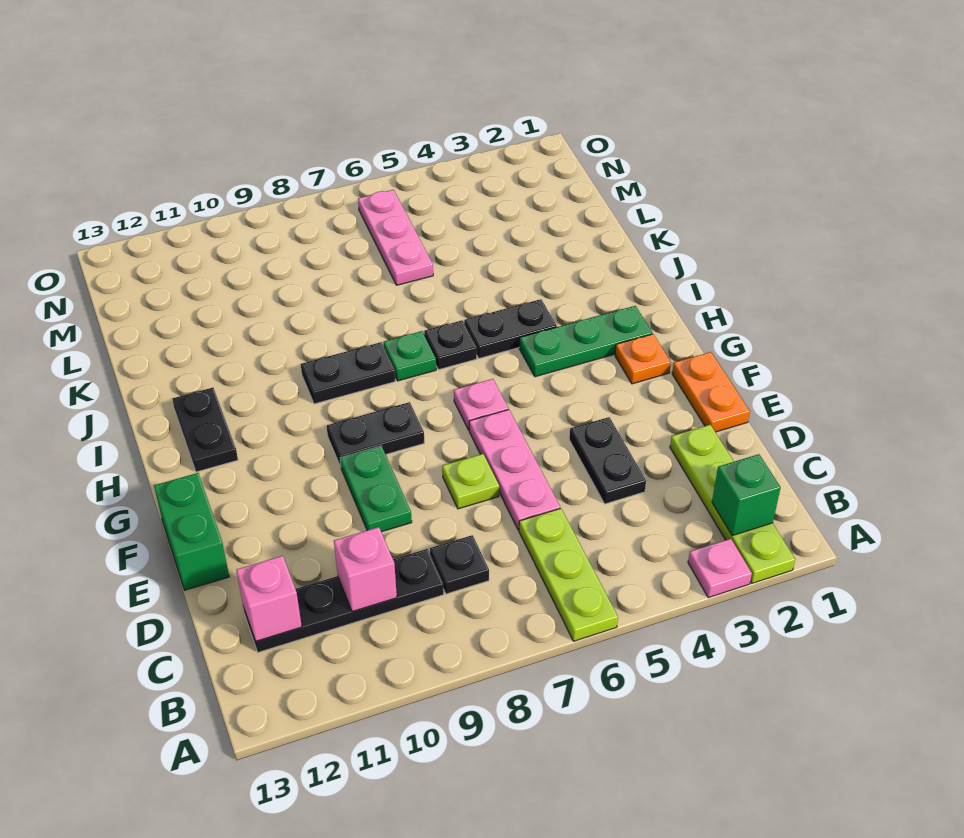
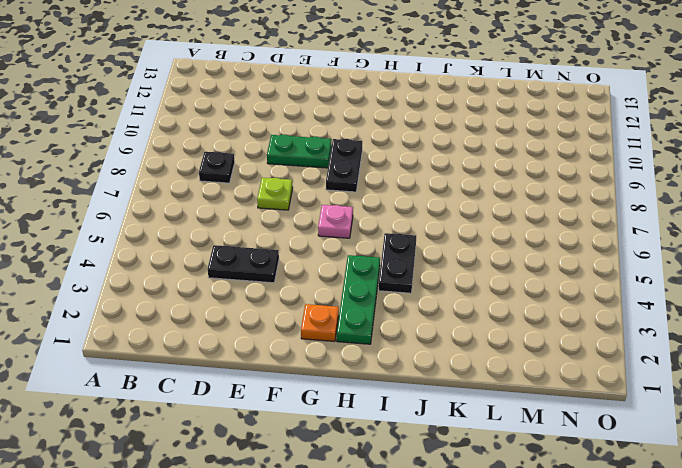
none -> lime 1x4 plate [670,425,795,583]
none -> pink 1x1 plate [688,539,752,598]
none -> lime 1x3 plate [519,508,618,641]

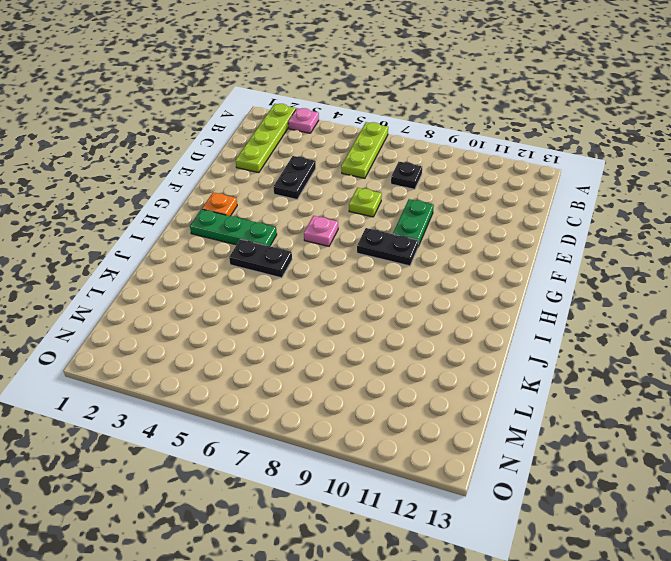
none -> black 1x4 plate [243,549,444,652]
none -> pink 1x3 plate [469,410,560,530]
none -> orange 1x2 plate [672,352,750,432]

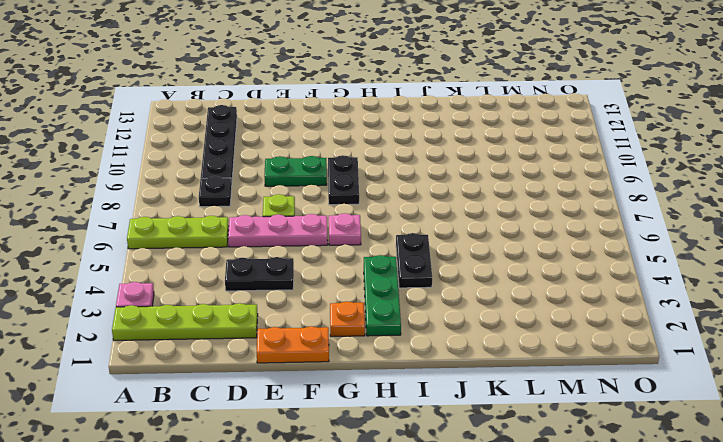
none -> green 1x2 brick [154,473,229,590]
none -> black 1x2 plate [172,388,238,472]
none -> black 1x1 plate [424,321,477,370]

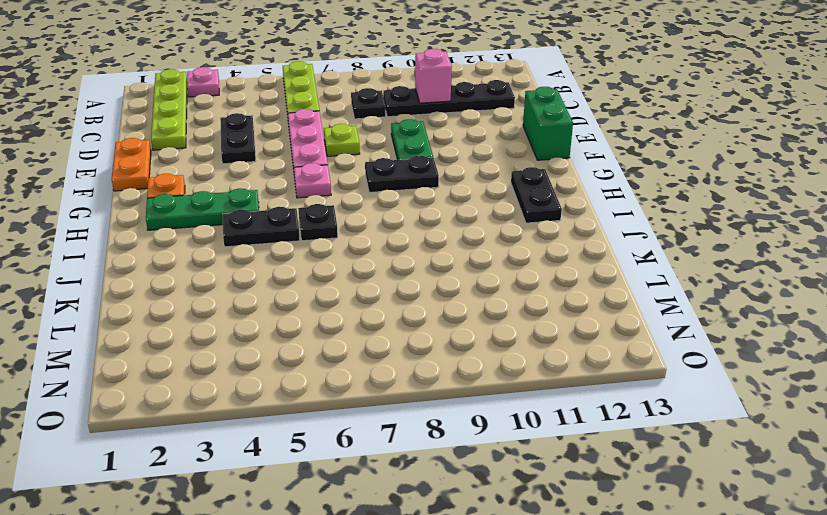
none -> green 1x1 plate [384,331,436,381]
none -> black 1x2 plate [301,342,395,404]
none -> pink 1x3 plate [358,190,433,285]

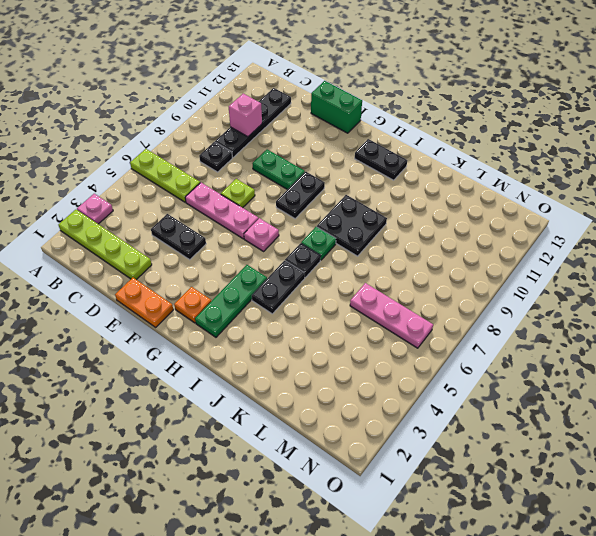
black 2x2 plate [317,195,387,256] -> black 1x2 plate [301,342,395,404]
none -> green 1x1 brick [712,454,781,536]
none -> pink 1x1 brick [236,556,302,641]

